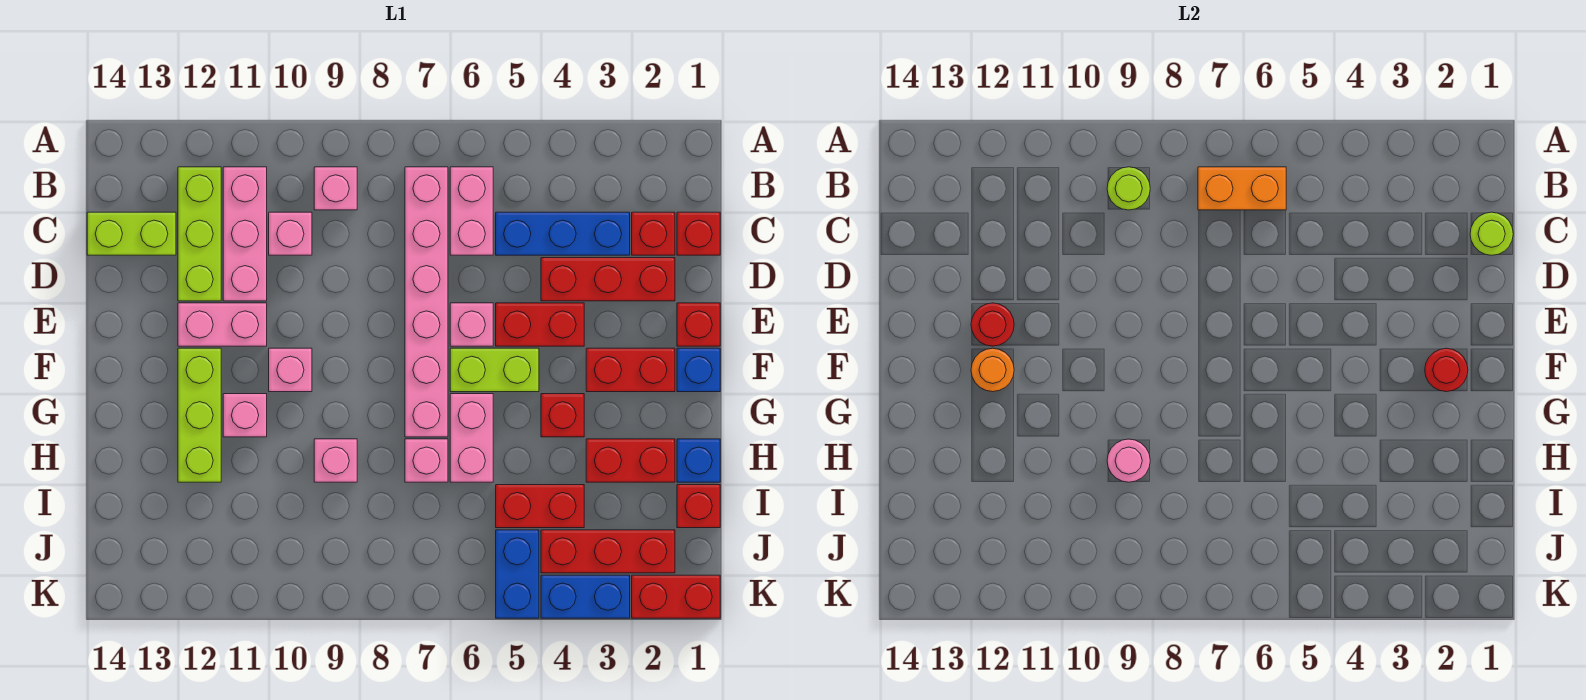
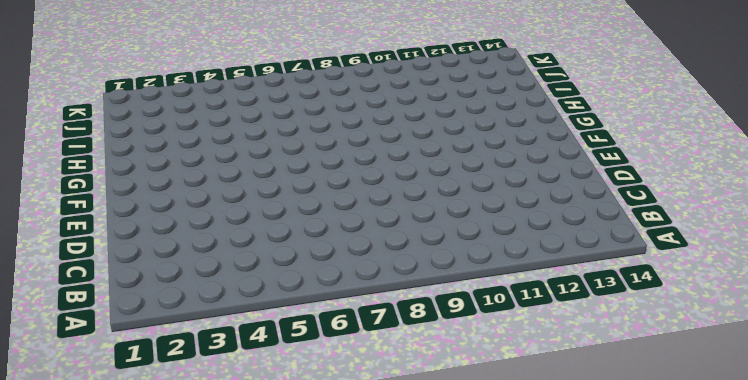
none -> pink 1x2 brick [450,167,493,255]
none -> pink 1x6 brick [405,167,448,437]
none -> pink 1x1 brick [314,167,357,210]
none -> pink 1x3 brick [223,167,267,301]

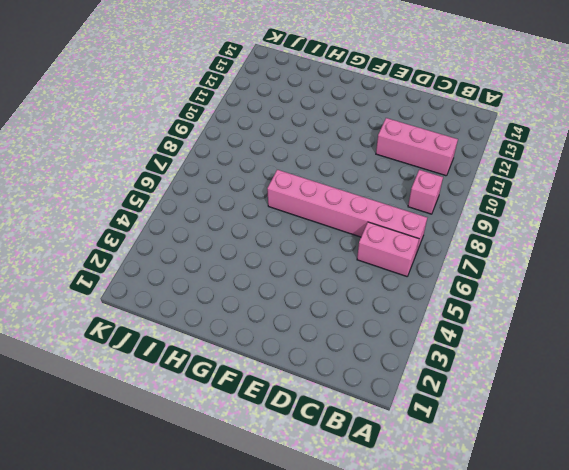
none -> lime 1x3 brick [178,167,221,301]
none -> red 1x1 brick [677,212,720,255]
none -> red 1x1 brick [632,212,675,255]
none -> blue 1x3 brick [496,212,630,255]

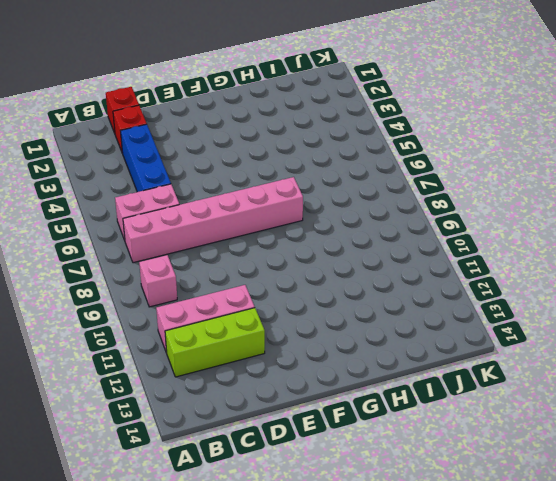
none -> pink 1x1 brick [269,212,312,255]
none -> lime 1x2 brick [87,212,176,255]
none -> red 1x3 brick [541,258,675,301]
none -> red 1x1 brick [677,303,720,346]

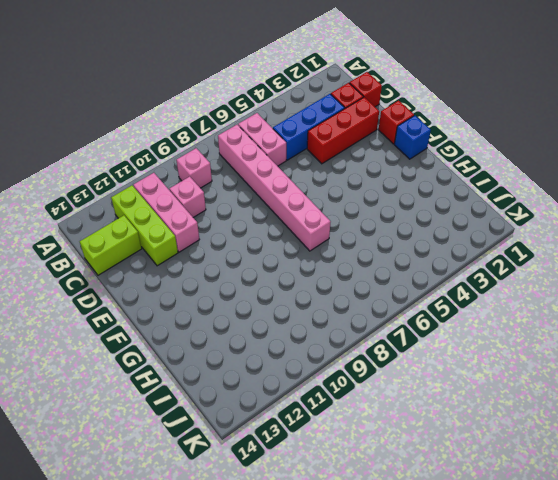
none -> red 1x2 brick [496,303,584,346]
none -> pink 1x1 brick [450,303,493,346]
none -> pink 1x2 brick [178,303,267,346]
none -> red 1x2 brick [586,348,675,392]

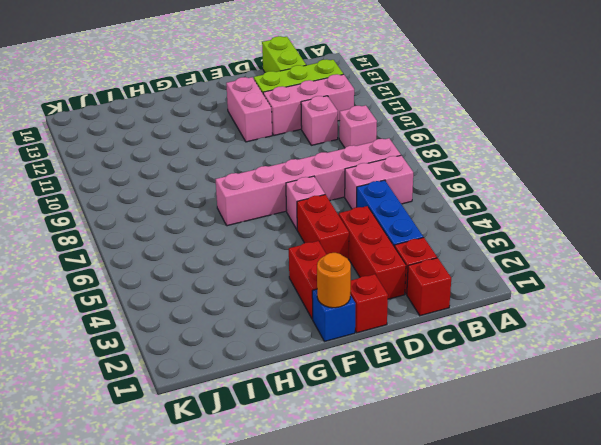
orange 1x1 round brick [317,253,351,308] -> orange 1x1 round brick moved to [971,348,1014,392]
none -> lime 1x2 brick [450,348,539,392]
none -> pink 1x1 brick [269,348,312,392]
none -> lime 1x3 brick [178,348,221,482]
none -> red 1x1 brick [541,394,584,437]

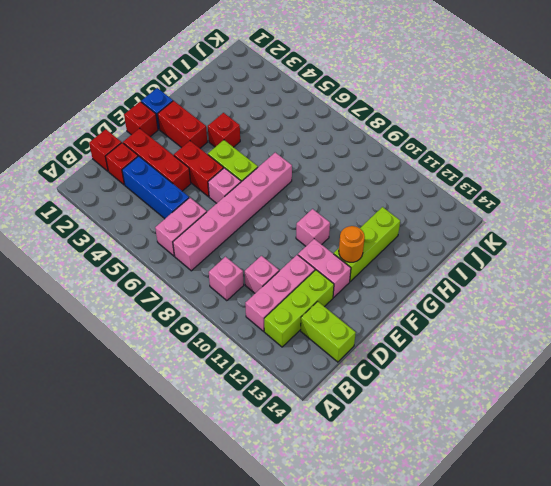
none -> pink 1x2 brick [450,394,493,482]
none -> pink 1x1 brick [223,394,267,437]
none -> blue 1x1 brick [677,439,720,482]
none -> red 1x2 brick [586,439,675,482]

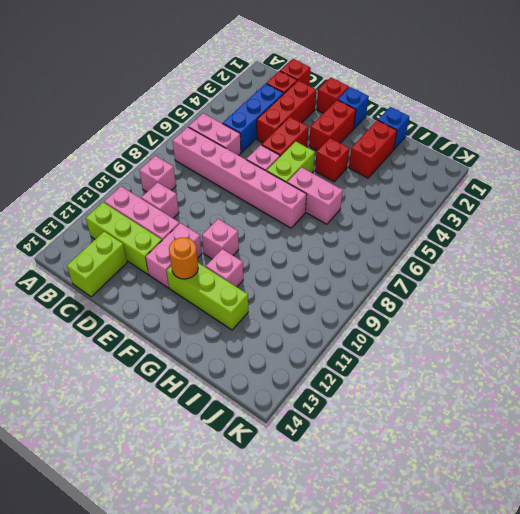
none -> pink 1x1 brick [405,439,448,482]
none -> pink 1x1 brick [314,439,357,482]
none -> red 1x1 brick [677,485,720,528]
none -> red 1x2 brick [496,485,584,528]

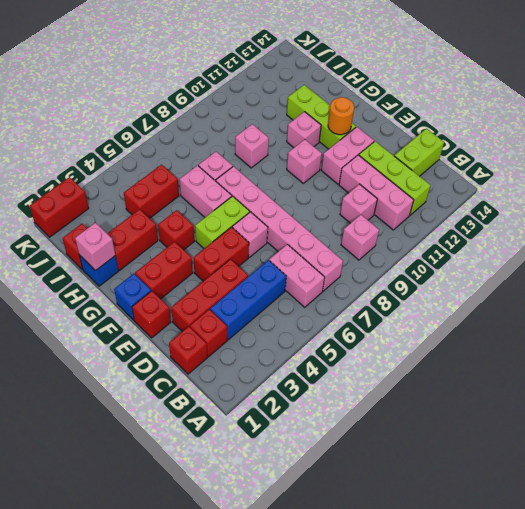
pink 1x1 brick [75,223,115,271] -> none
none -> red 1x3 brick [541,530,675,573]
none -> blue 1x2 brick [496,530,539,618]
none -> blue 1x2 brick [541,575,630,618]
none -> orange 1x2 brick [1198,167,1286,210]

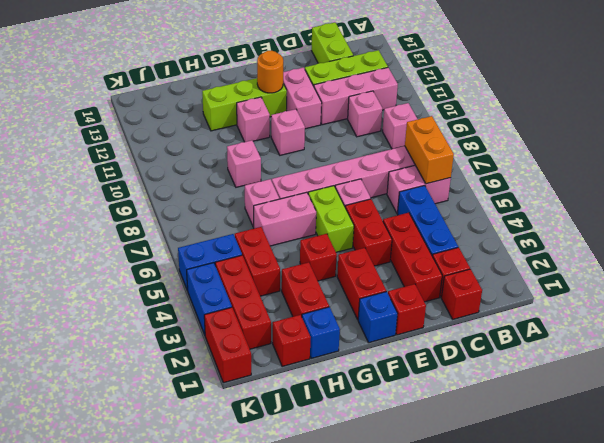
none -> lime 1x1 round brick [1107,167,1150,210]
none -> lime 1x1 round brick [1470,212,1513,255]
none -> red 1x1 round brick [971,303,1014,346]
none -> red 1x1 round brick [1425,348,1468,392]

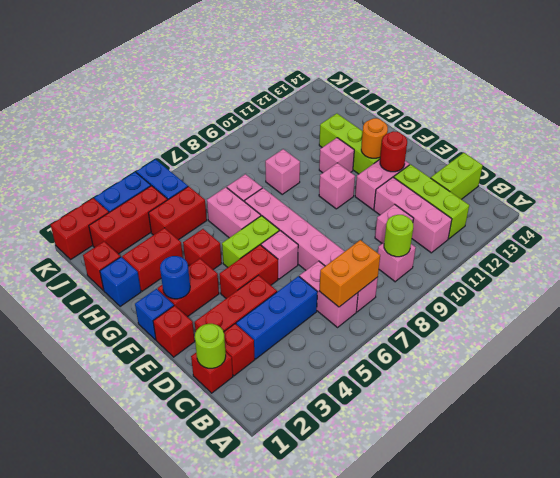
blue 1x1 round brick [160,256,190,299] -> red 1x1 round brick [1425,348,1468,392]
none -> pink 1x1 round brick [1107,439,1150,482]

